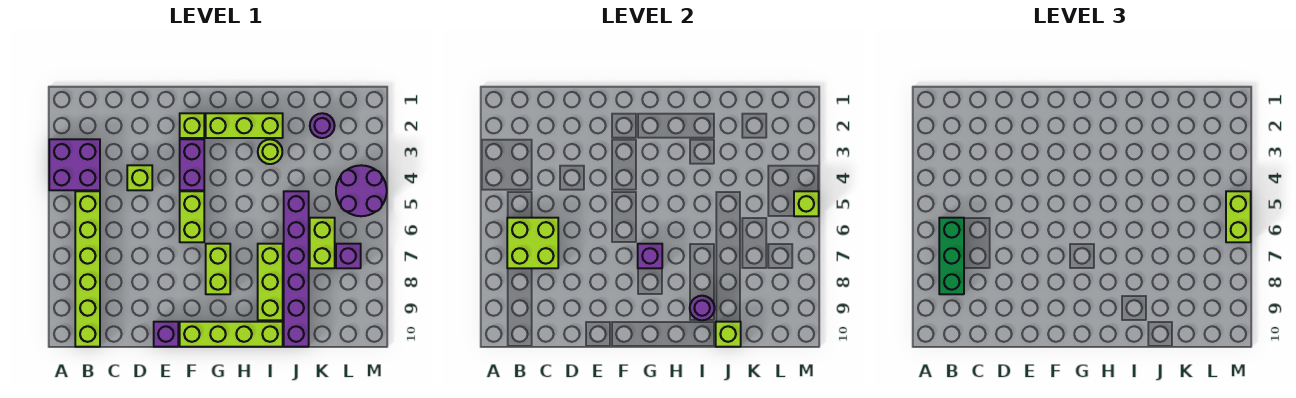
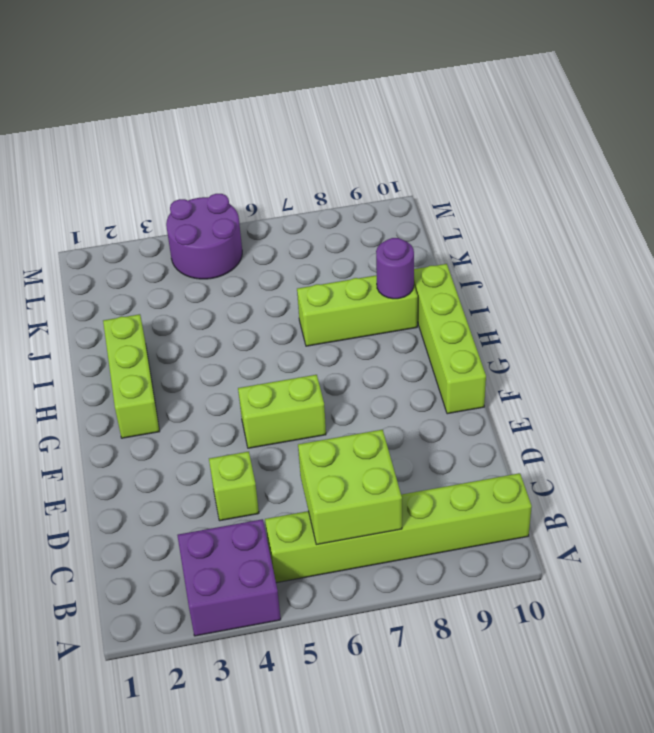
none -> purple 1x1 brick [154,322,178,347]
none -> lime 1x1 brick [180,113,204,138]
none -> purple 1x2 brick [180,139,204,190]

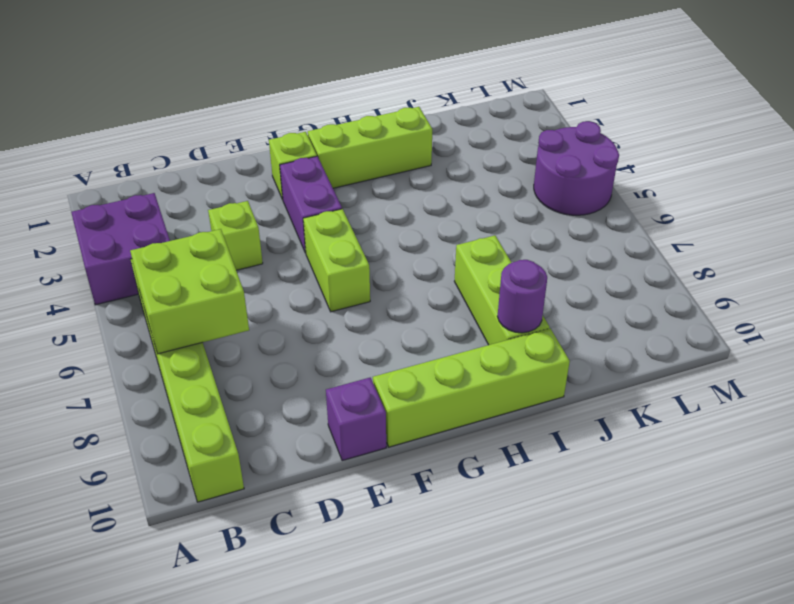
none -> lime 1x2 brick [206,244,230,294]
none -> lime 1x1 round brick [258,139,282,164]
none -> purple 1x6 brick [284,191,309,347]

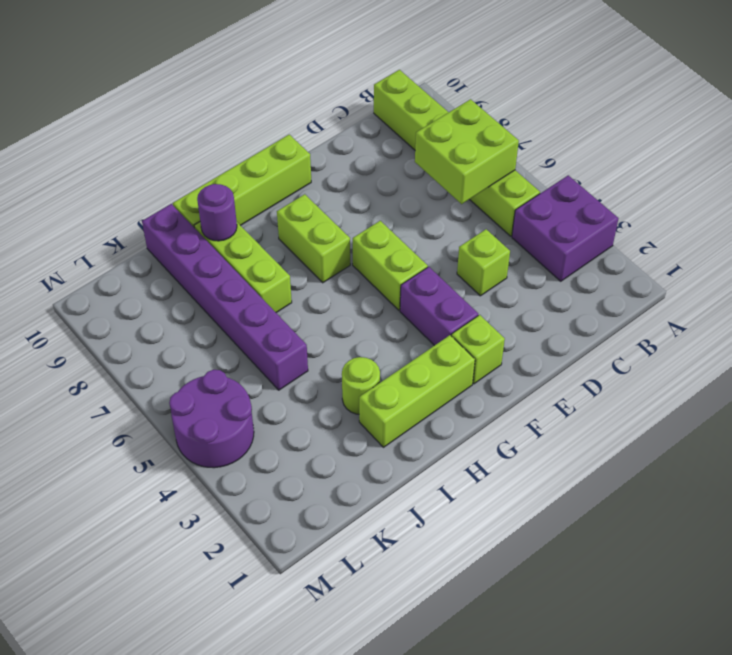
none -> purple 1x1 brick [154,322,178,347]
none -> purple 1x1 round brick [310,113,335,138]
none -> lime 1x2 brick [310,218,335,268]

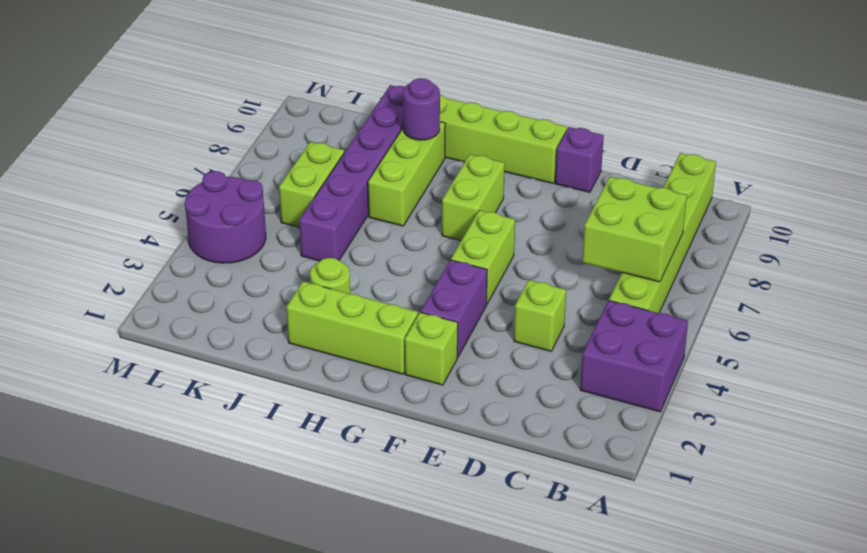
none -> purple 1x1 round brick [310,113,335,138]
none -> purple 1x1 brick [336,244,361,268]
none -> purple 1x1 brick [638,244,662,268]

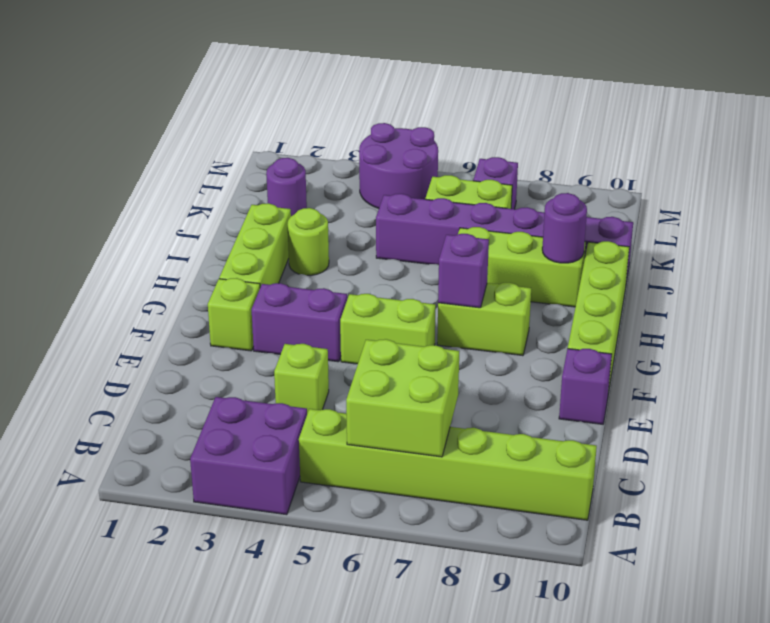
none -> lime 1x1 brick [716,322,741,347]
none -> lime 1x1 brick [794,191,819,216]
none -> green 1x3 brick [939,218,964,294]

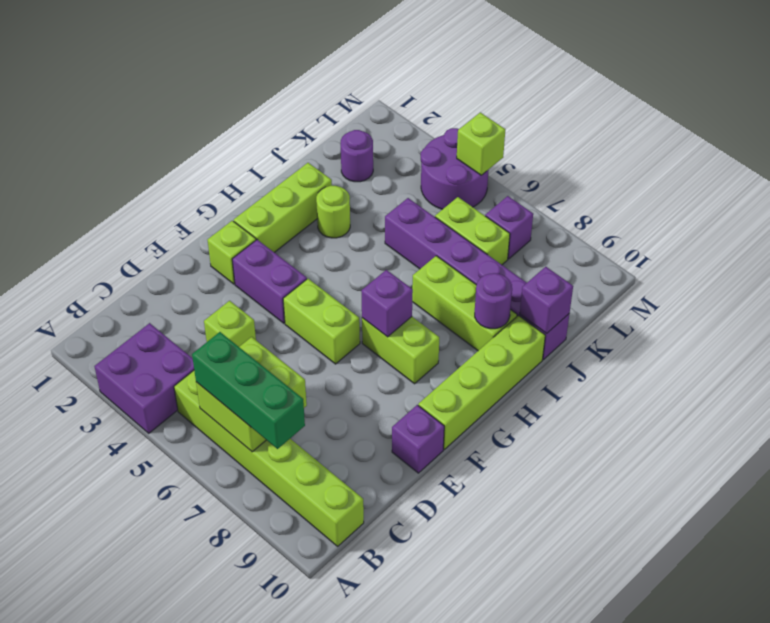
purple 1x1 brick [520,267,573,334] -> lime 1x1 brick [716,322,741,347]
none -> lime 1x2 brick [1226,191,1251,242]

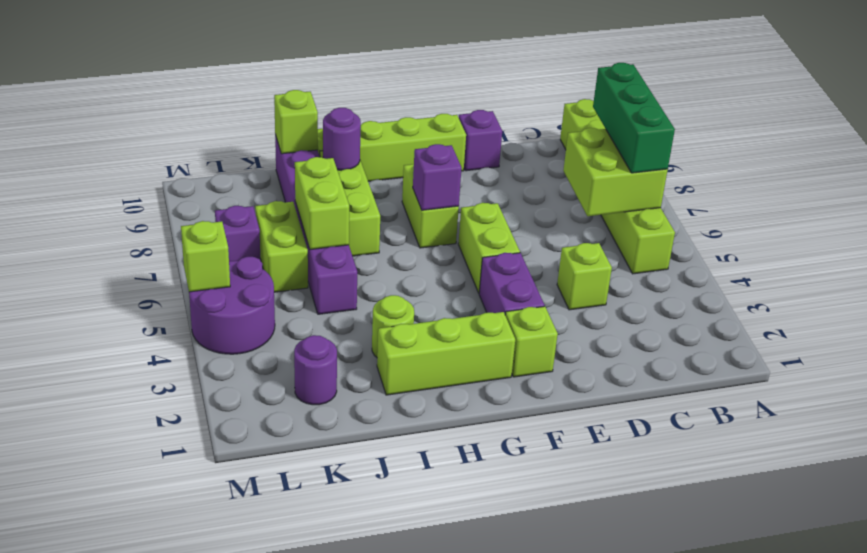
lime 1x2 brick [295,157,349,250] -> lime 1x2 brick moved to [1226,191,1251,242]
none -> purple 2x2 brick [49,139,100,190]

